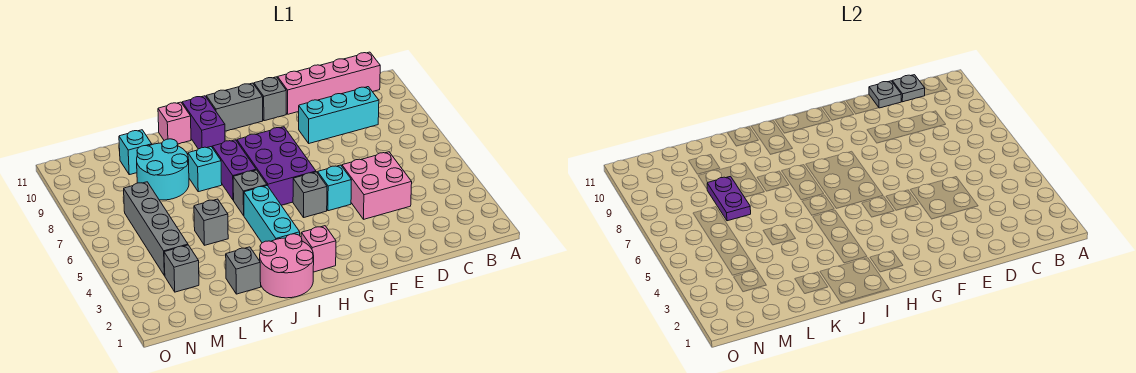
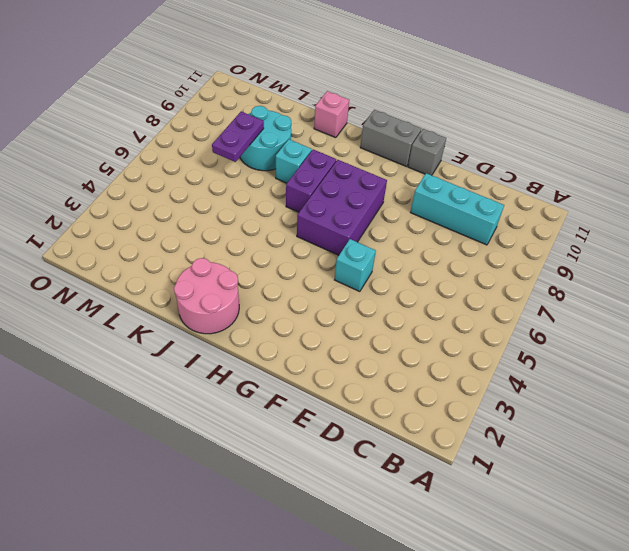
none -> pink 1x4 brick [278,52,380,114]
none -> pink 2x2 brick [342,152,412,219]
none -> grey 1x1 brick [293,172,327,217]

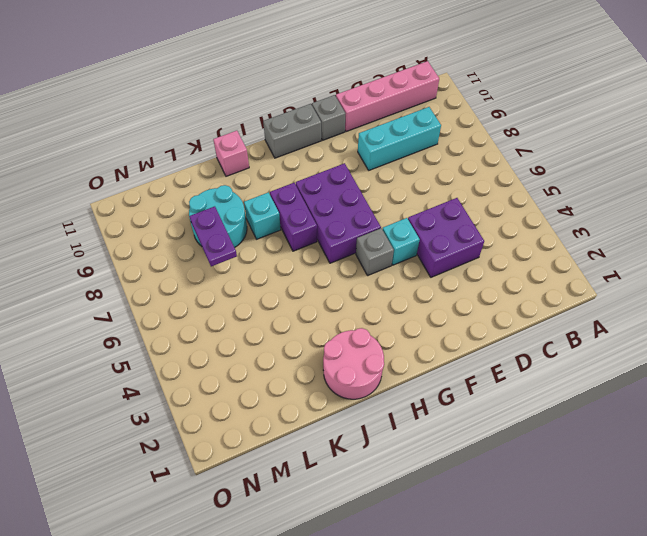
purple 2x2 brick [408,198,484,277] -> pink 2x2 brick [342,152,412,219]
none -> pink 1x1 brick [301,226,336,272]
none -> cyan 1x3 brick [244,186,300,243]
none -> grey 1x1 brick [233,170,267,215]

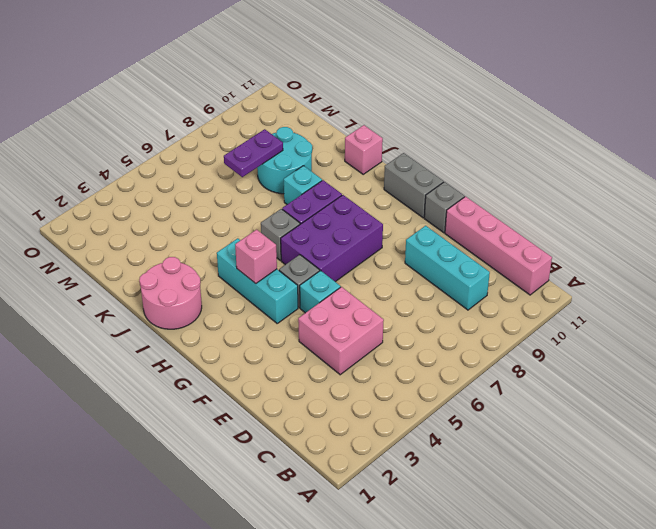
cyan 1x3 brick [217,238,298,323] -> cyan 1x3 brick turned to [244,186,300,243]
pink 1x1 brick [235,230,277,284] -> pink 1x1 brick moved to [301,226,336,272]
none -> purple 1x2 brick [182,96,225,149]
none -> grey 1x1 brick [226,247,261,294]
none -> grey 1x1 brick [194,199,228,245]

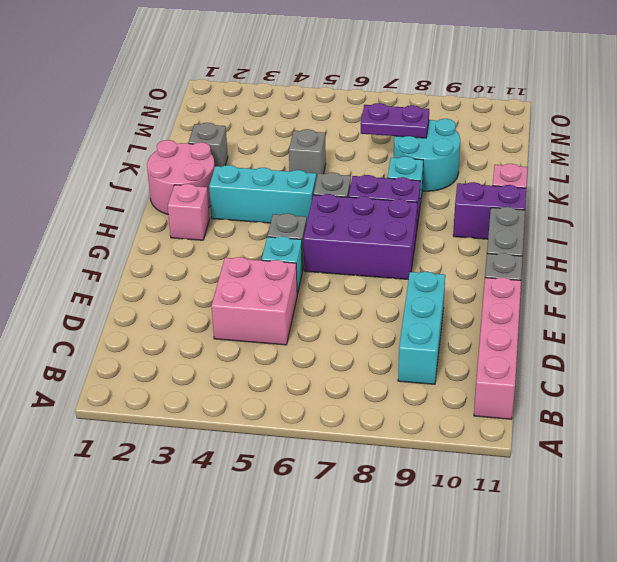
none -> cyan 1x1 brick [119,130,152,175]
none -> grey 1x1 brick [164,245,199,292]
none -> grey 1x4 brick [124,182,188,276]

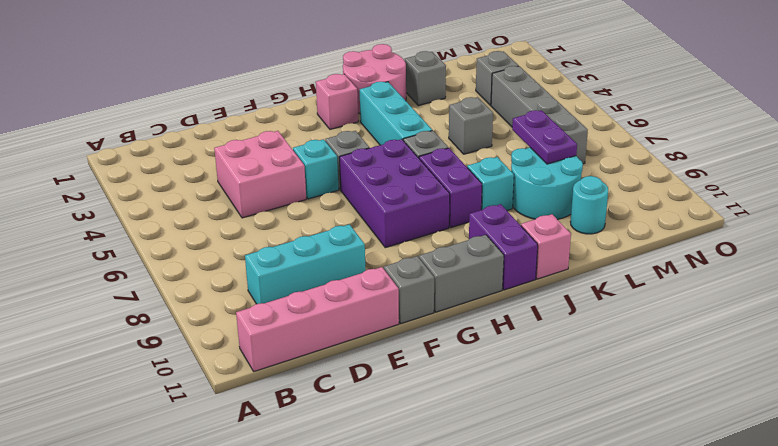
cyan 1x1 round brick [570,176,608,234] -> cyan 1x1 brick [119,130,152,175]
none -> grey 1x1 plate [892,75,925,102]
none -> grey 1x1 plate [869,81,901,108]

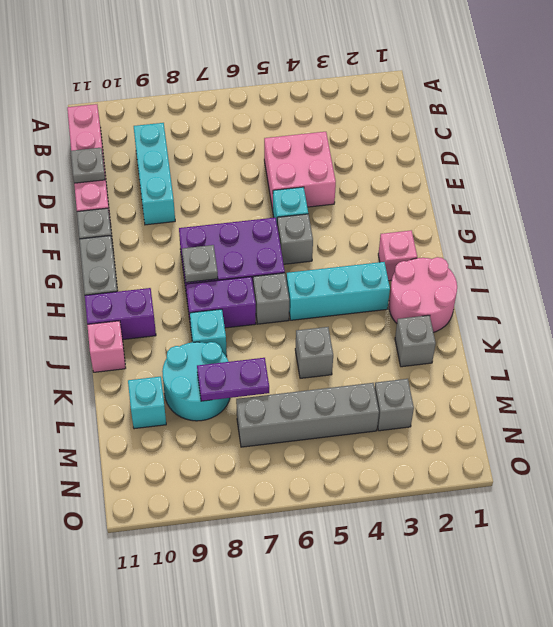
grey 1x1 plate [182,245,218,282] -> grey 1x1 plate moved to [892,75,925,102]

